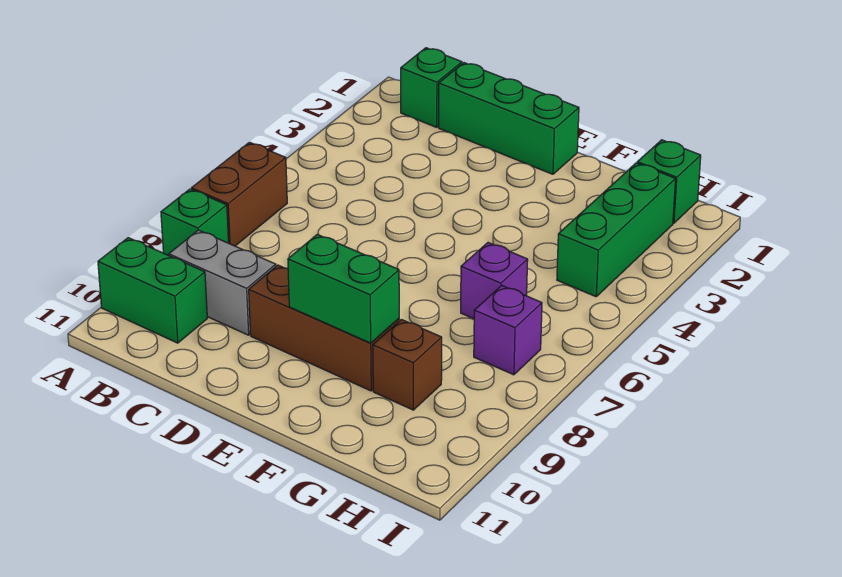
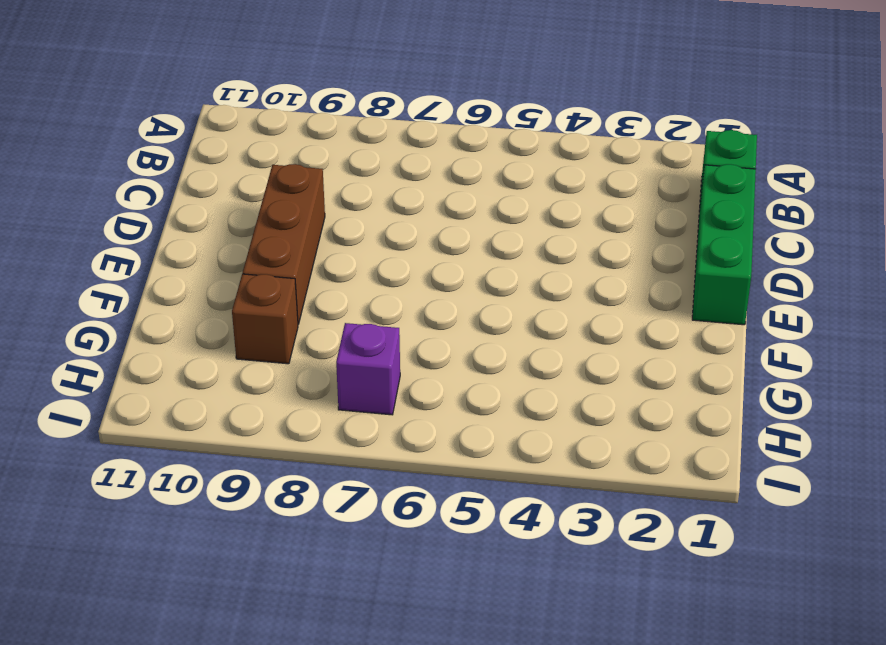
none -> brown 1x2 brick [191,142,287,246]
none -> green 1x1 brick [161,189,229,256]
none -> green 1x2 brick [98,238,207,343]

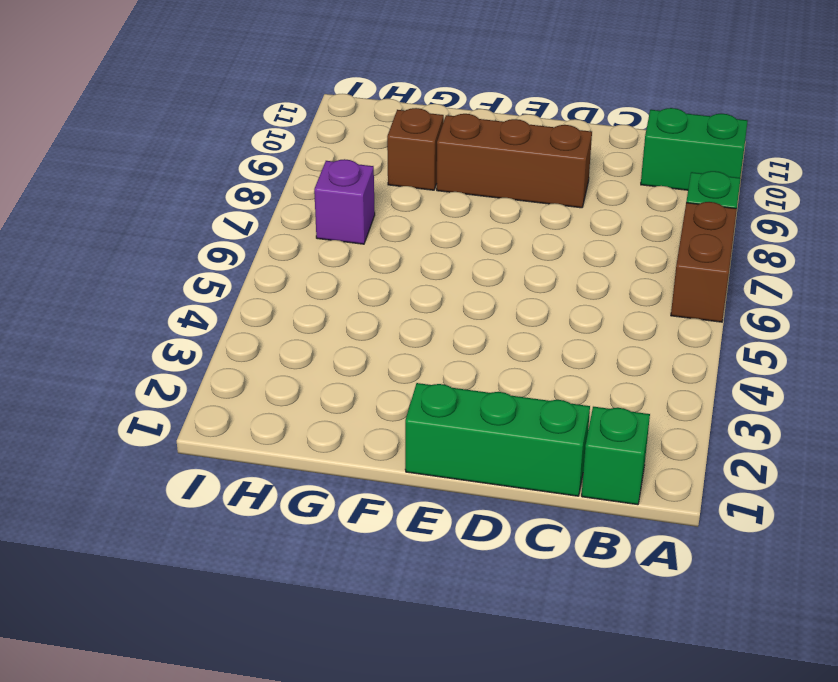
none -> grey 1x2 brick [169,230,276,335]
none -> purple 1x1 brick [461,243,528,319]
none -> green 1x1 brick [637,140,701,223]

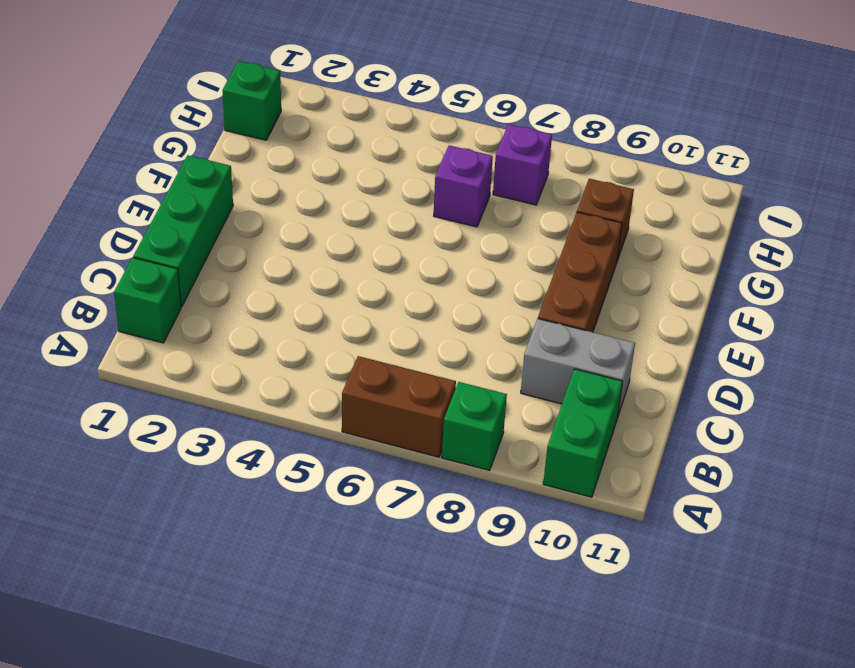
grey 1x2 brick [521,319,635,418] -> grey 1x2 brick turned to [169,230,276,335]
none -> green 1x3 brick [557,163,676,297]
none -> green 1x2 brick [288,234,399,343]

